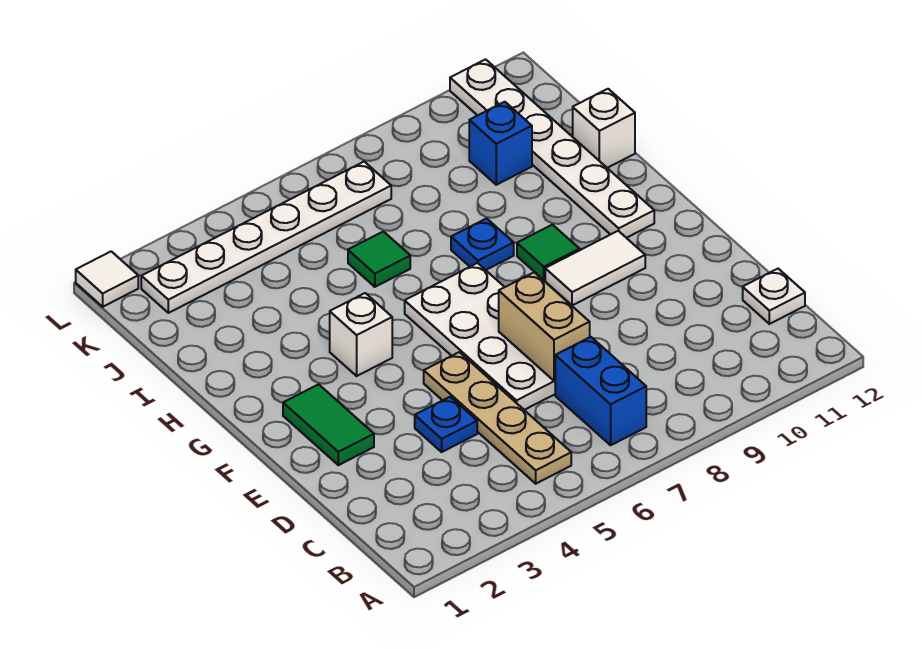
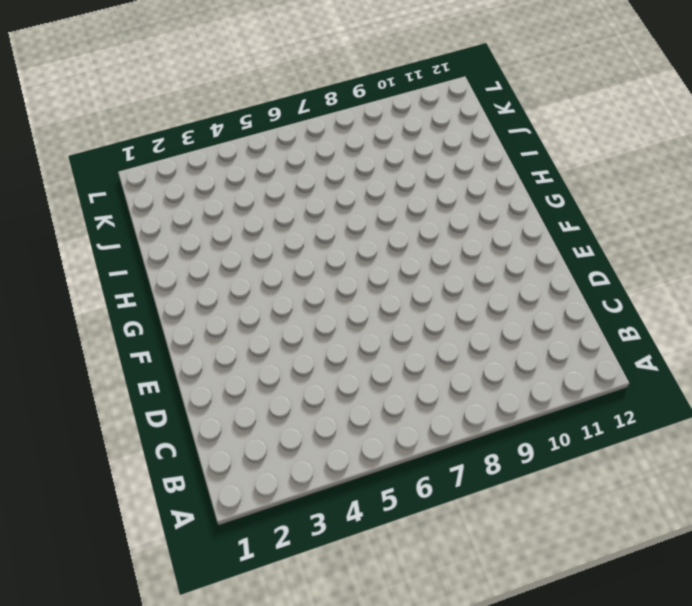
none -> tan 1x4 plate [424,352,571,484]
none -> blue 1x2 brick [555,337,646,445]
none -> white 1x1 plate [743,269,805,324]

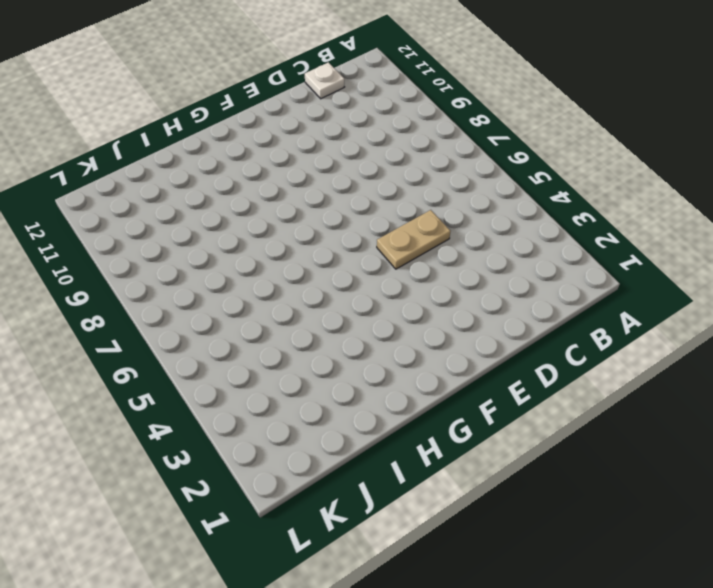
tan 1x2 plate [377,210,450,269] -> tan 1x4 plate [424,352,571,484]
none -> blue 1x2 brick [555,337,646,445]
none -> blue 1x1 plate [415,397,477,452]
none -> white 2x4 plate [405,263,555,410]

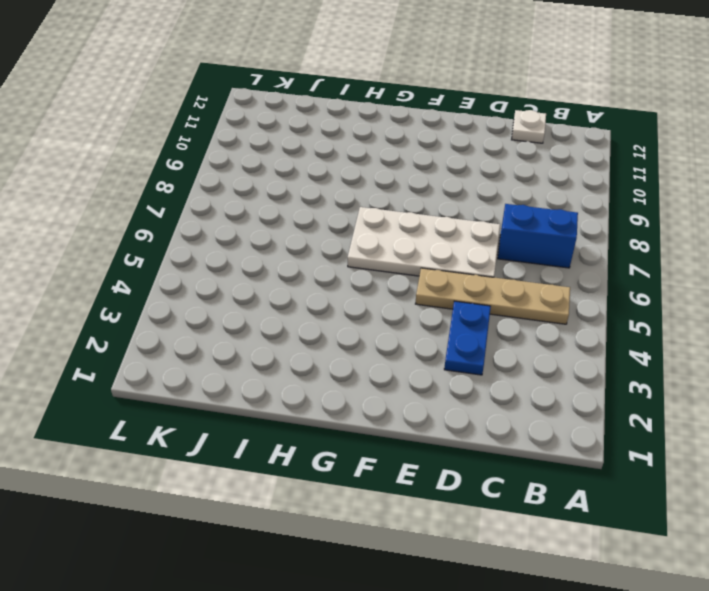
blue 1x2 plate [444,301,491,375] -> blue 1x1 plate [415,397,477,452]
none -> green 1x2 tile [283,384,374,465]
none -> white 1x2 tile [545,231,645,305]
none -> white 1x1 brick [330,293,392,376]

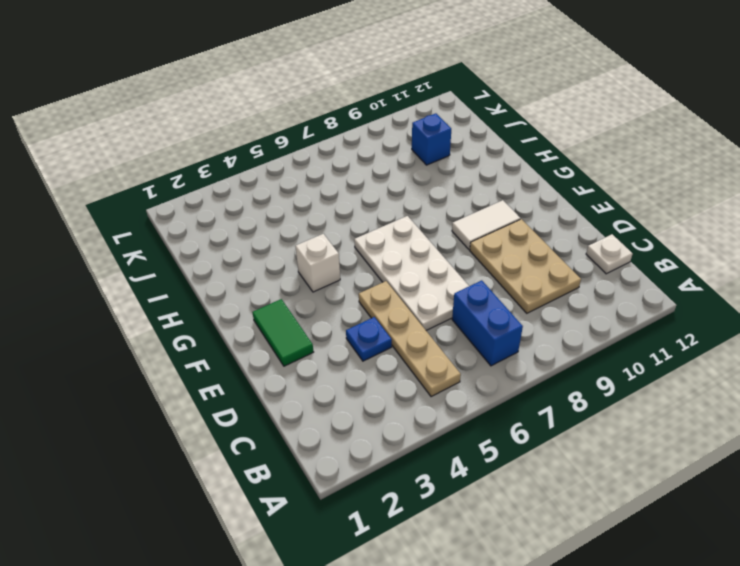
tan 2x3 plate [470,219,581,313] -> none
none -> green 1x1 tile [517,225,579,280]
none -> white 1x6 plate [450,59,654,238]
none -> blue 1x1 plate [451,218,514,270]

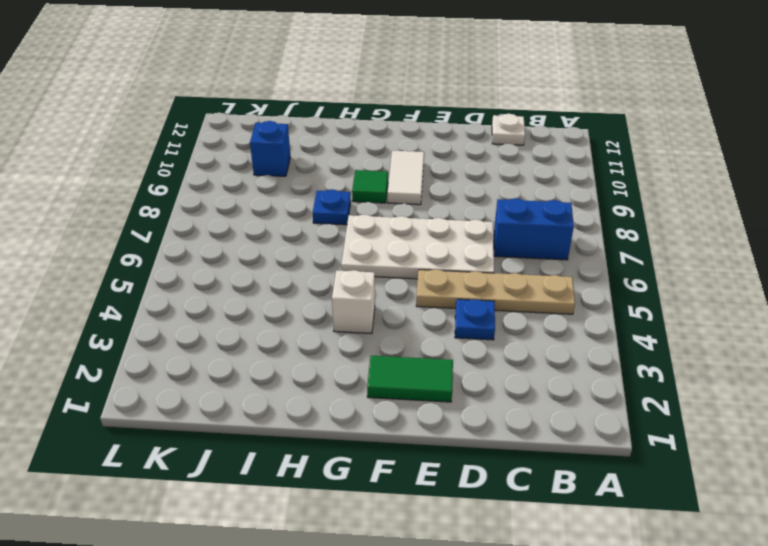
none -> white 1x6 plate [450,59,654,238]
none -> green 1x1 tile [348,232,410,287]
none -> white 1x1 brick [573,89,635,168]

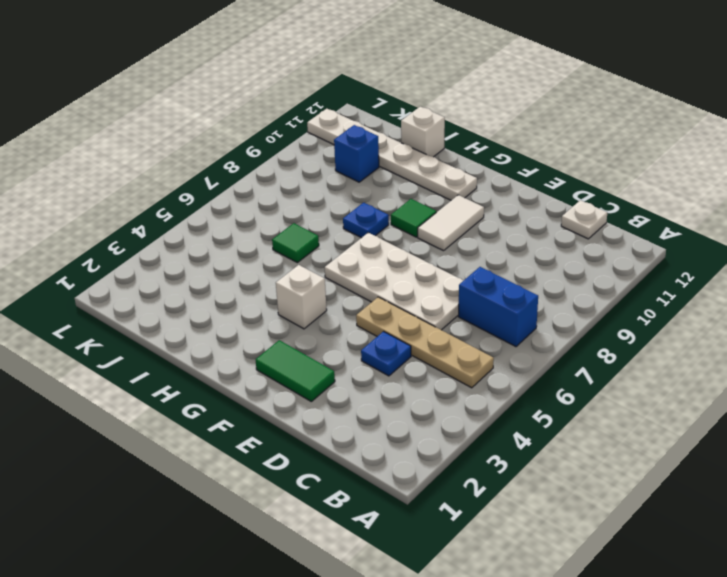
none -> white 1x6 plate [141,162,391,313]
none -> white 1x1 tile [76,251,138,307]
none -> tan 1x2 brick [499,272,590,381]

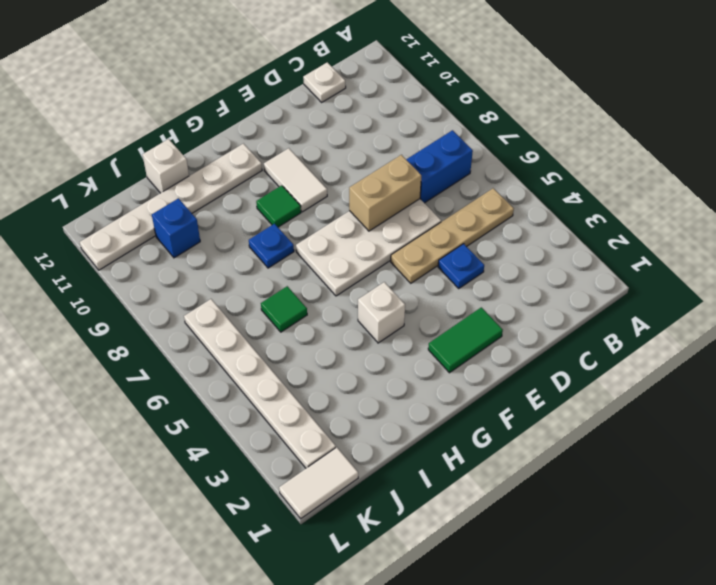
white 1x2 tile [279,447,358,519] -> white 1x1 tile [76,251,138,307]

